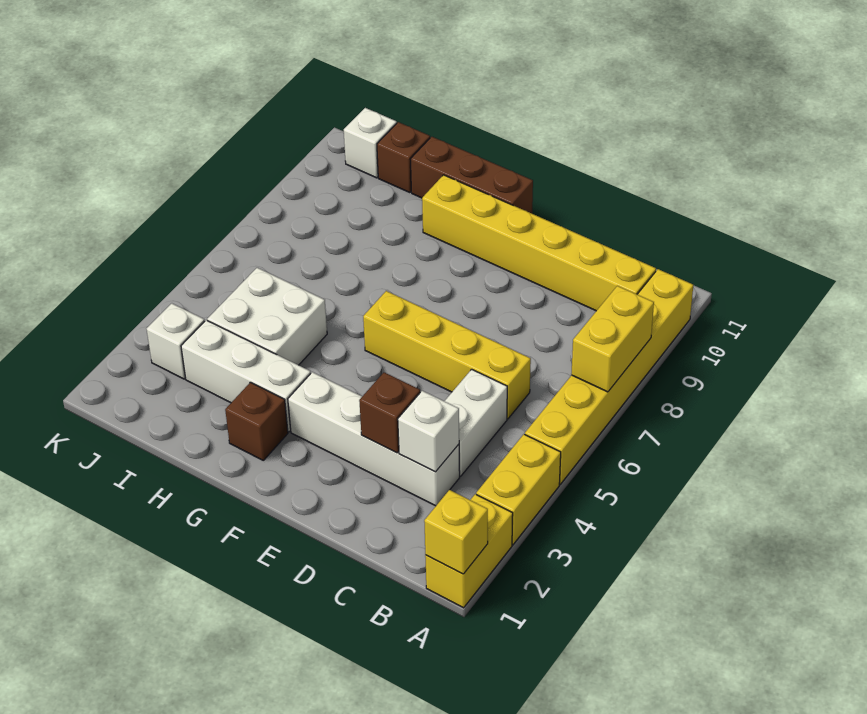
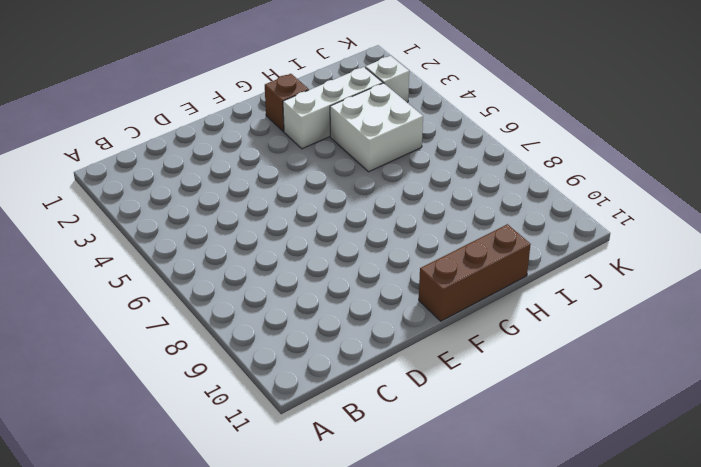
none -> yellow 1x2 brick [425,494,513,608]
none -> yellow 1x2 brick [476,434,561,545]
none -> yellow 1x6 brick [525,269,693,484]

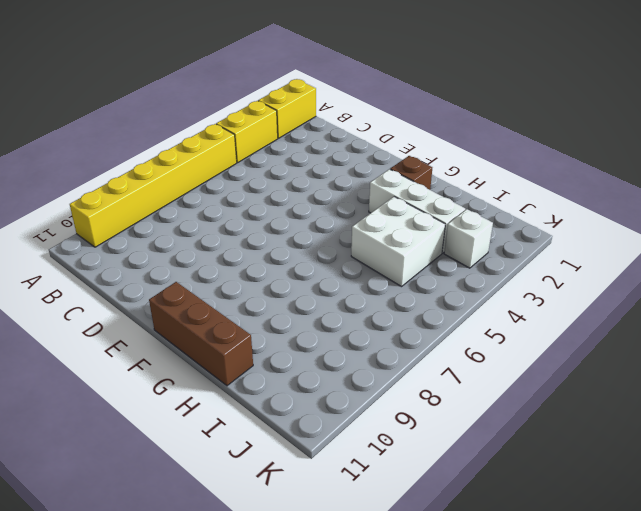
none -> yellow 1x6 brick [422,175,656,311]
none -> white 1x4 brick [288,372,460,506]
none -> white 1x2 brick [445,369,507,476]

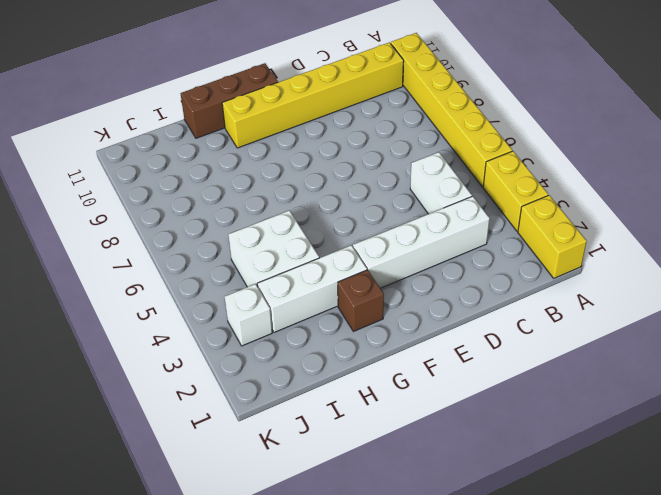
none -> yellow 1x4 brick [363,291,531,419]
none -> brown 1x1 brick [377,122,430,193]
none -> white 1x1 brick [344,108,397,178]

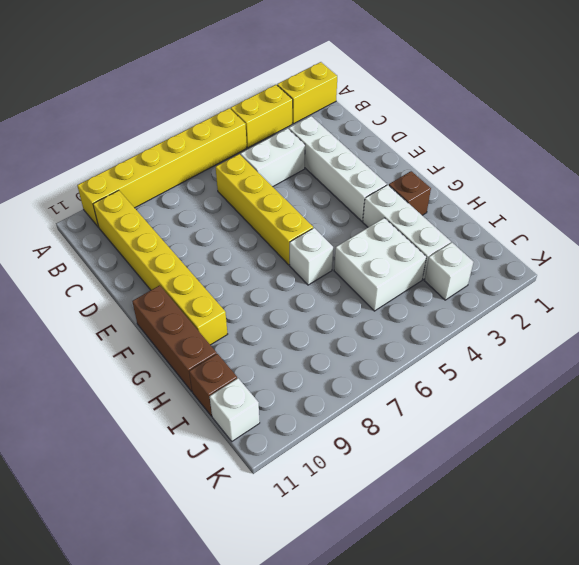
white 1x1 brick [290,228,333,285] -> white 1x1 brick moved to [398,391,459,472]
none -> yellow 1x1 brick [424,490,488,574]
none -> yellow 1x2 brick [571,286,654,392]
none -> brown 1x1 brick [359,372,420,453]

